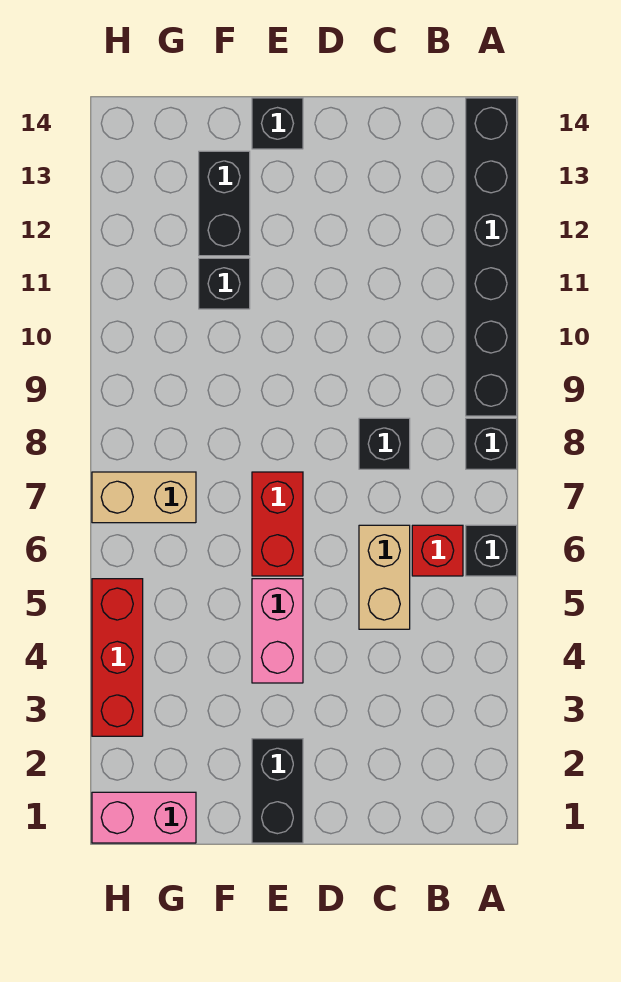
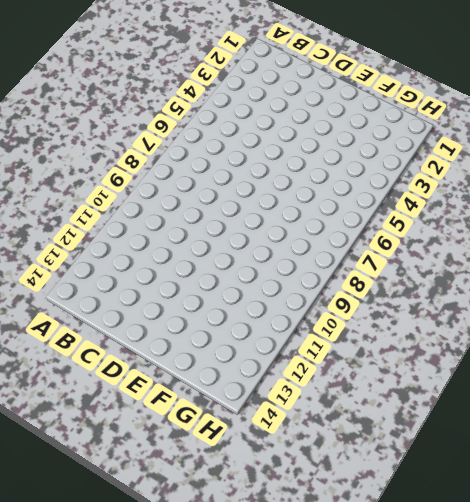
none -> black 1x1 brick [466,525,517,576]
none -> black 1x1 brick [466,418,517,469]
none -> black 1x6 brick [466,98,517,416]

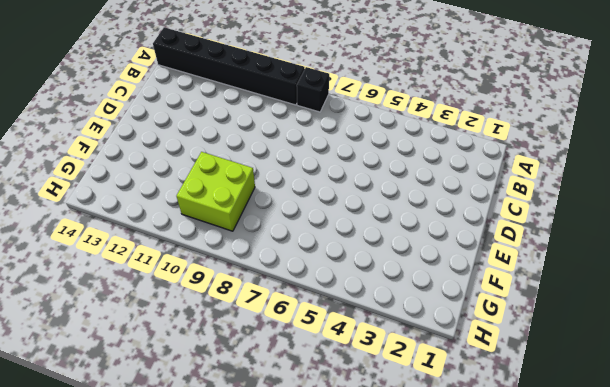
lime 2x2 brick [177,152,255,231] -> none
none -> black 1x1 brick [466,525,517,576]
none -> red 1x1 brick [412,525,463,576]
none -> tan 1x2 brick [359,525,410,629]

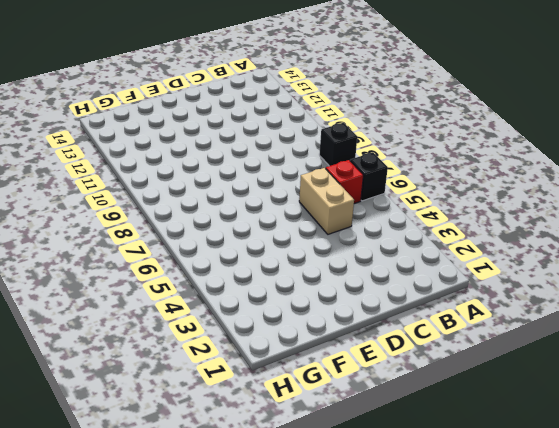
none -> black 1x6 brick [466,98,517,416]
none -> black 1x1 brick [359,418,410,469]
none -> black 1x2 brick [252,739,303,843]

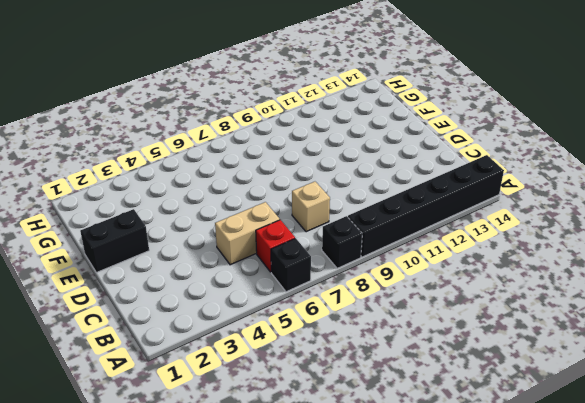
tan 1x1 brick [292,182,330,232] -> black 1x1 brick [359,418,410,469]
none -> pink 1x2 brick [252,579,303,683]
none -> red 1x2 brick [252,472,303,576]
none -> black 1x1 brick [252,98,303,149]

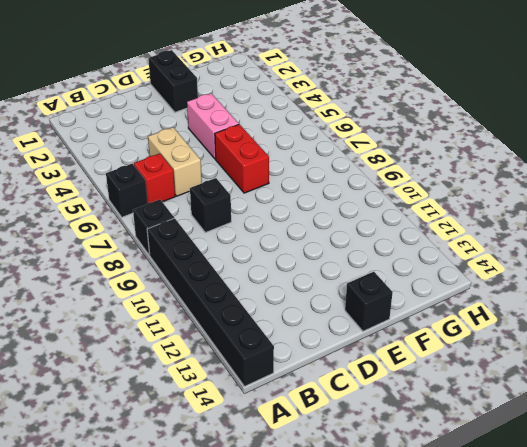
none -> black 1x1 brick [199,258,250,309]
none -> black 1x2 brick [199,151,250,256]
none -> pink 1x2 brick [92,792,196,843]

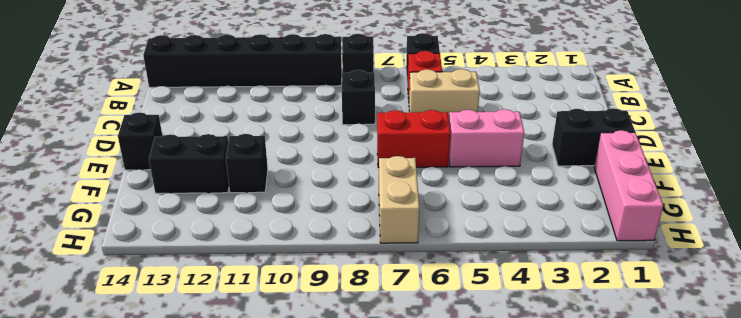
pink 1x3 brick [594,130,663,241] -> pink 1x2 brick [92,792,196,843]
none -> red 1x3 brick [92,579,143,736]

